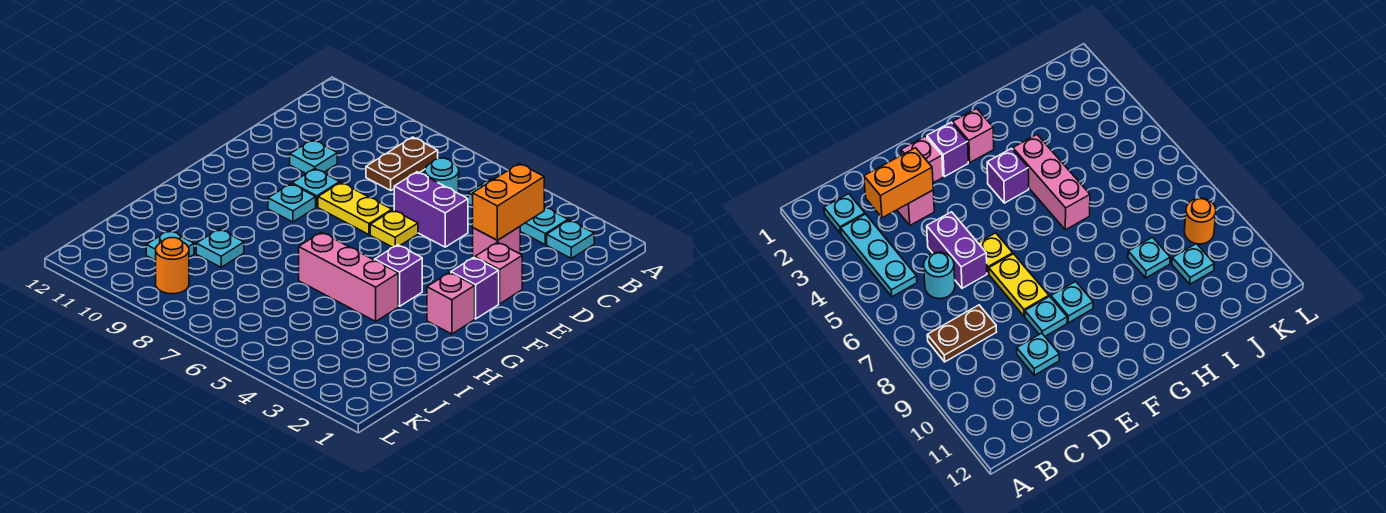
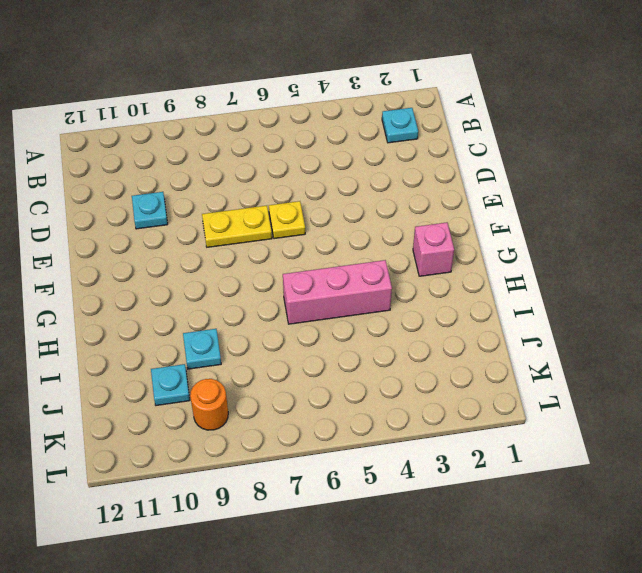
none -> cyan 1x3 plate [468,179,568,245]
none -> brown 1x2 plate [366,137,438,190]
none -> cyan 1x1 round brick [425,158,459,193]

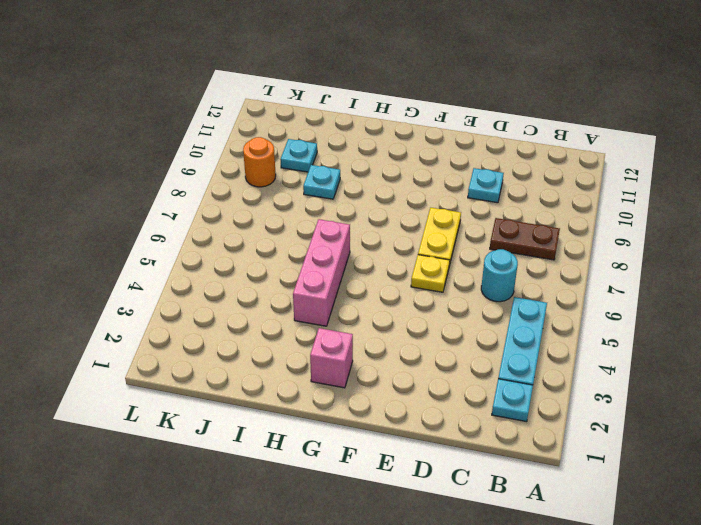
none -> pink 1x1 brick [473,227,520,258]
none -> purple 1x2 brick [394,172,468,247]
none -> pink 1x1 brick [475,242,522,304]

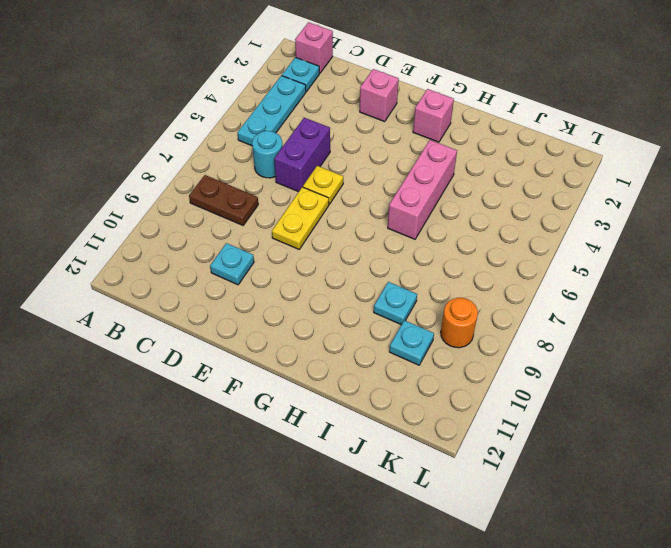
pink 1x1 brick [295,22,333,73] -> pink 1x1 brick moved to [473,227,520,258]
none -> cyan 1x1 plate [292,169,340,207]
none -> purple 1x1 brick [451,257,499,319]
none -> cyan 1x1 plate [268,184,316,222]

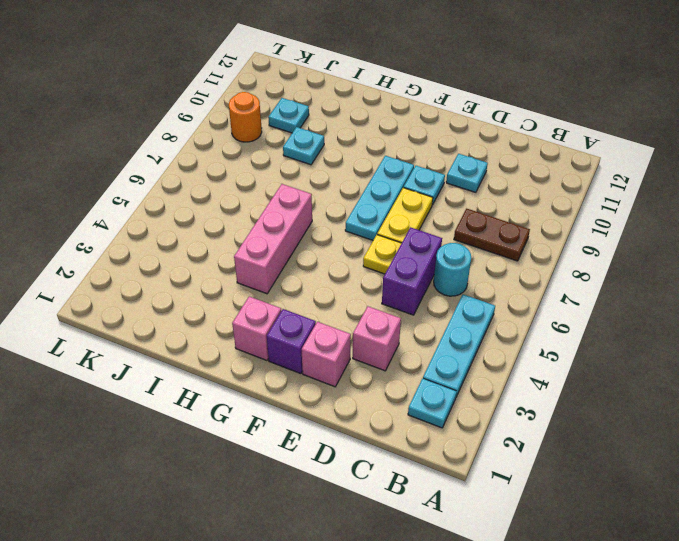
cyan 1x3 plate [345,156,414,240] -> cyan 1x1 plate [268,184,316,222]
none -> purple 1x1 brick [375,245,422,306]
none -> orange 1x2 brick [473,164,544,240]

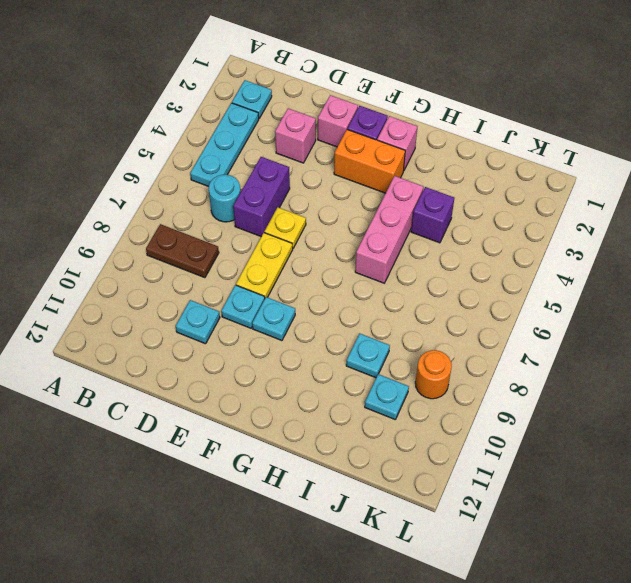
orange 1x2 brick [334,130,405,193] -> orange 1x2 brick moved to [473,164,544,240]
purple 1x1 brick [411,187,454,243] -> purple 1x1 brick moved to [375,245,422,306]

